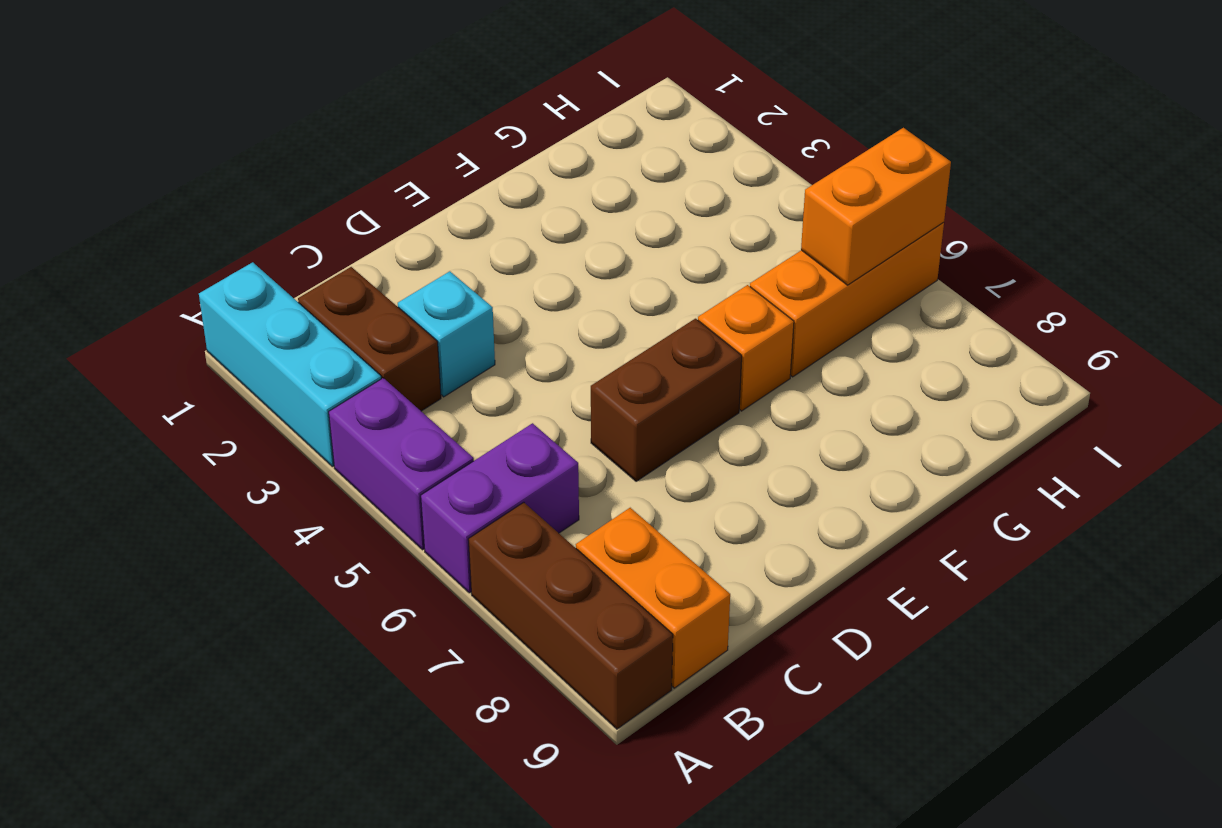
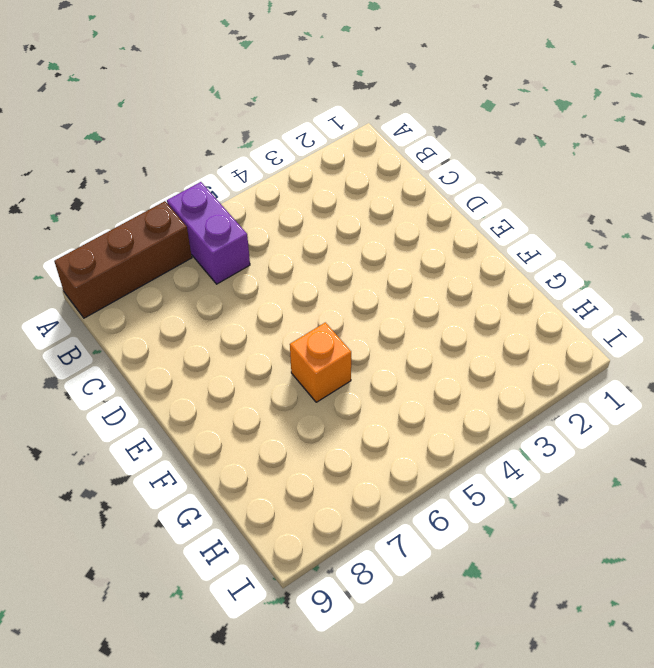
none -> cyan 1x3 brick [199,262,381,467]
none -> purple 1x2 brick [329,378,474,550]

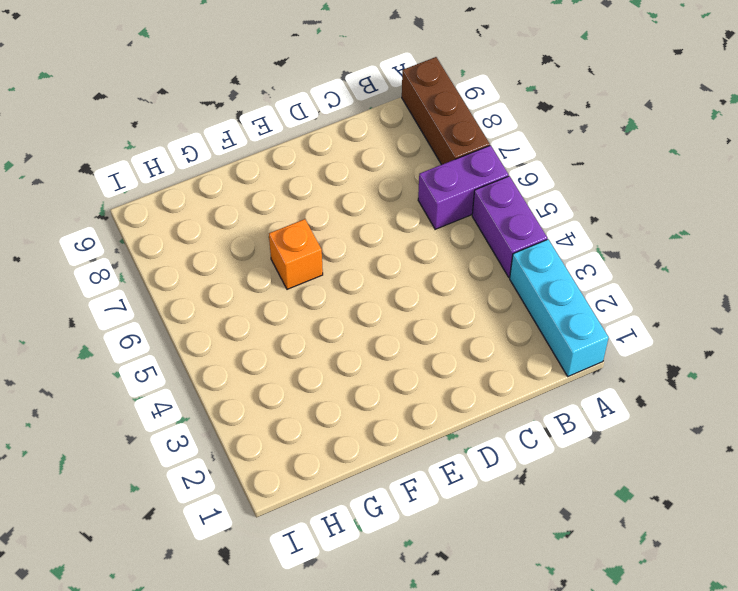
none -> brown 1x2 brick [298,267,441,411]
none -> orange 1x2 brick [576,508,730,688]

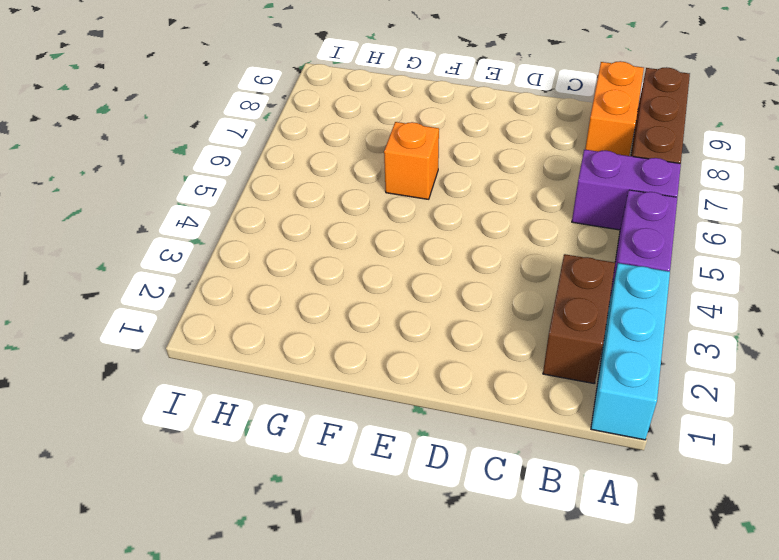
none -> cyan 1x1 brick [398,271,495,397]
none -> brown 1x2 brick [591,319,742,481]

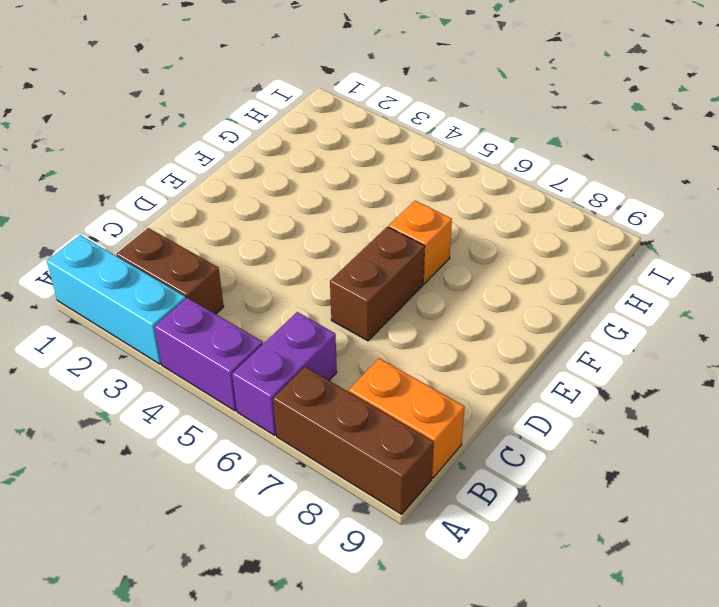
none -> cyan 1x1 brick [398,271,495,397]
none -> orange 1x3 brick [750,222,944,377]

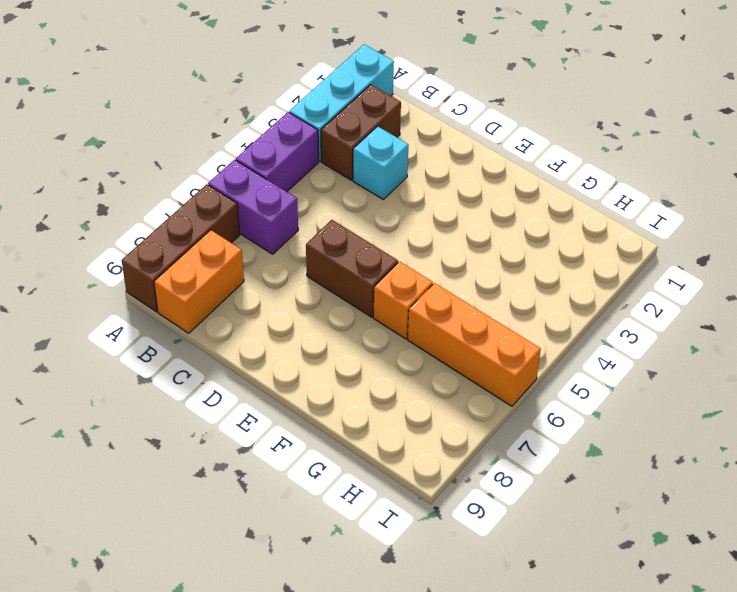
none -> orange 1x2 brick [801,128,951,285]

